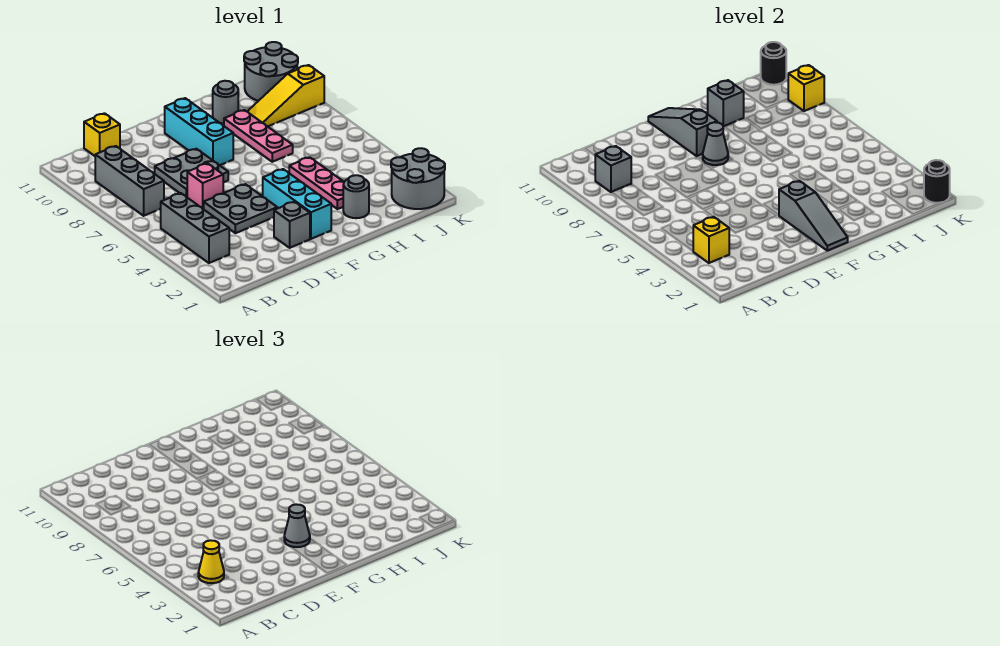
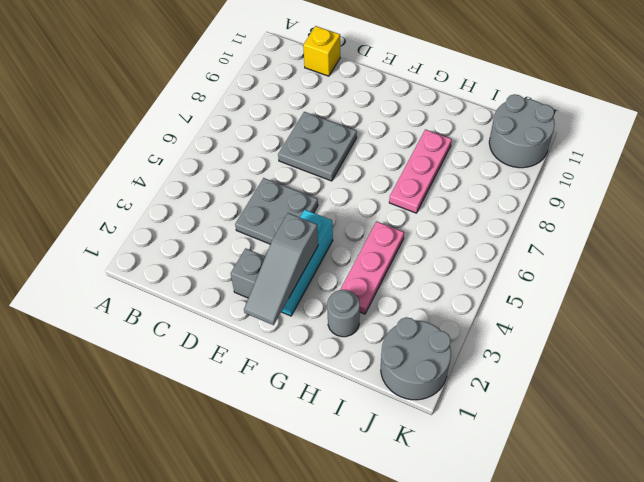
none -> grey 1x3 brick [161,193,229,263]
none -> grey 1x3 brick [95,146,164,216]
none -> pink 1x1 brick [187,163,223,209]

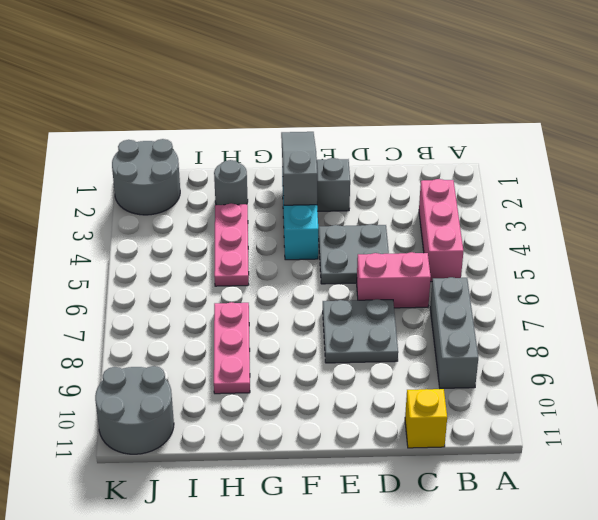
pink 1x3 brick [419,179,463,282] -> grey 1x3 brick [161,193,229,263]
pink 1x2 brick [357,252,431,308] -> pink 1x1 brick [187,163,223,209]
none -> cyan 1x3 brick [165,98,233,165]
none -> grey 1x1 round brick [213,81,238,124]
none -> yellow 1x3 slope [247,65,324,127]

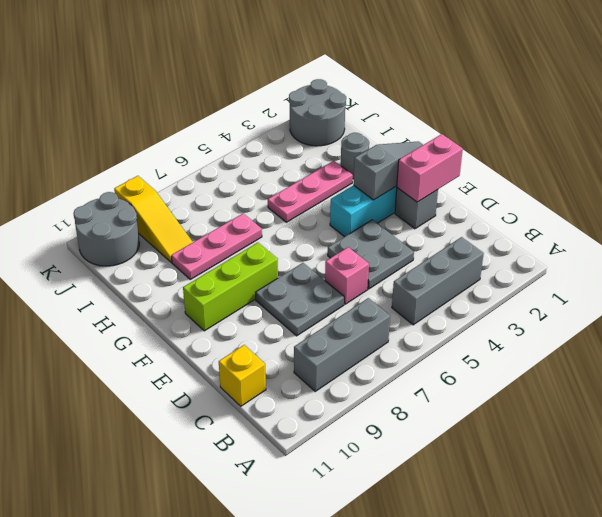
pink 1x2 brick [397,134,463,202] -> none
lime 1x3 brick [183,243,278,331] -> cyan 1x3 brick [165,98,233,165]
none -> grey 1x1 round brick [213,81,238,124]
none -> yellow 1x1 brick [693,217,729,263]
none -> grey 1x1 brick [595,146,631,192]

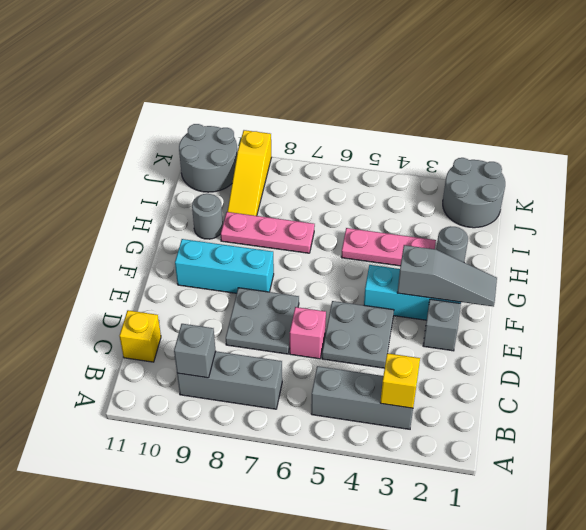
none -> grey 1x1 cone [703,122,728,165]
none -> grey 1x3 slope [648,108,717,156]
none -> grey 1x1 brick [708,80,744,126]

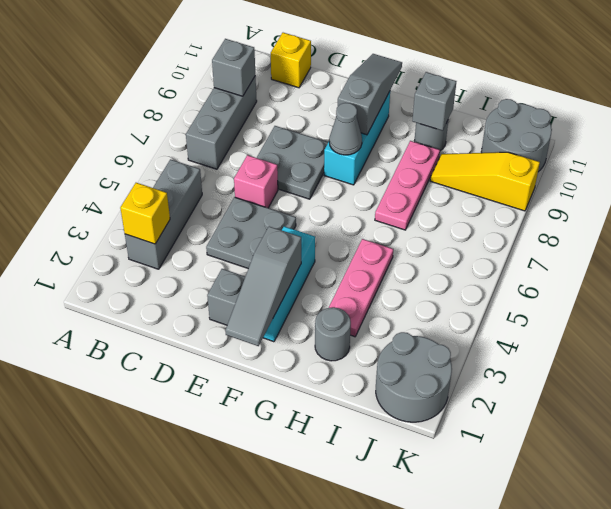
none -> black 1x1 round brick [924,160,950,203]
none -> yellow 1x1 brick [788,65,824,111]
none -> black 1x1 round brick [761,42,786,85]

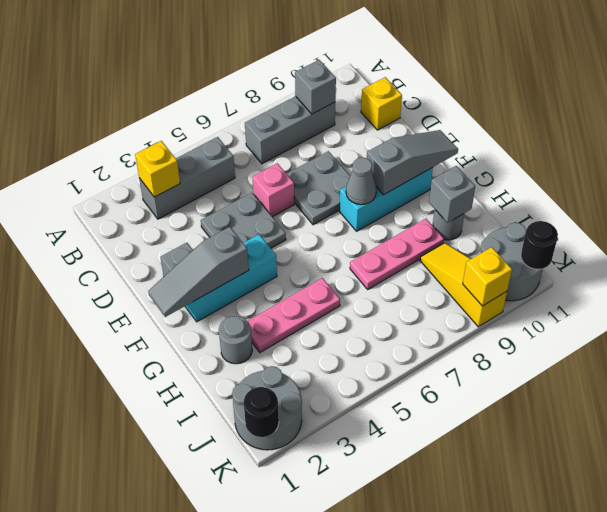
none -> yellow 1x1 cone [198,540,224,583]
none -> grey 1x1 cone [284,504,310,547]

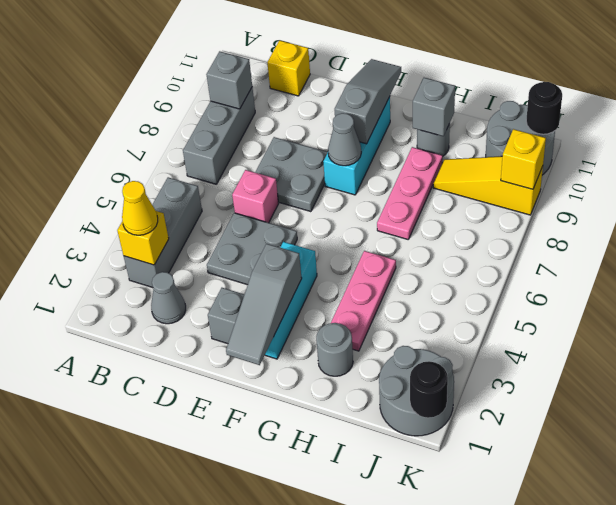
grey 1x1 cone [151,272,186,324] -> grey 1x1 cone moved to [284,504,310,547]

